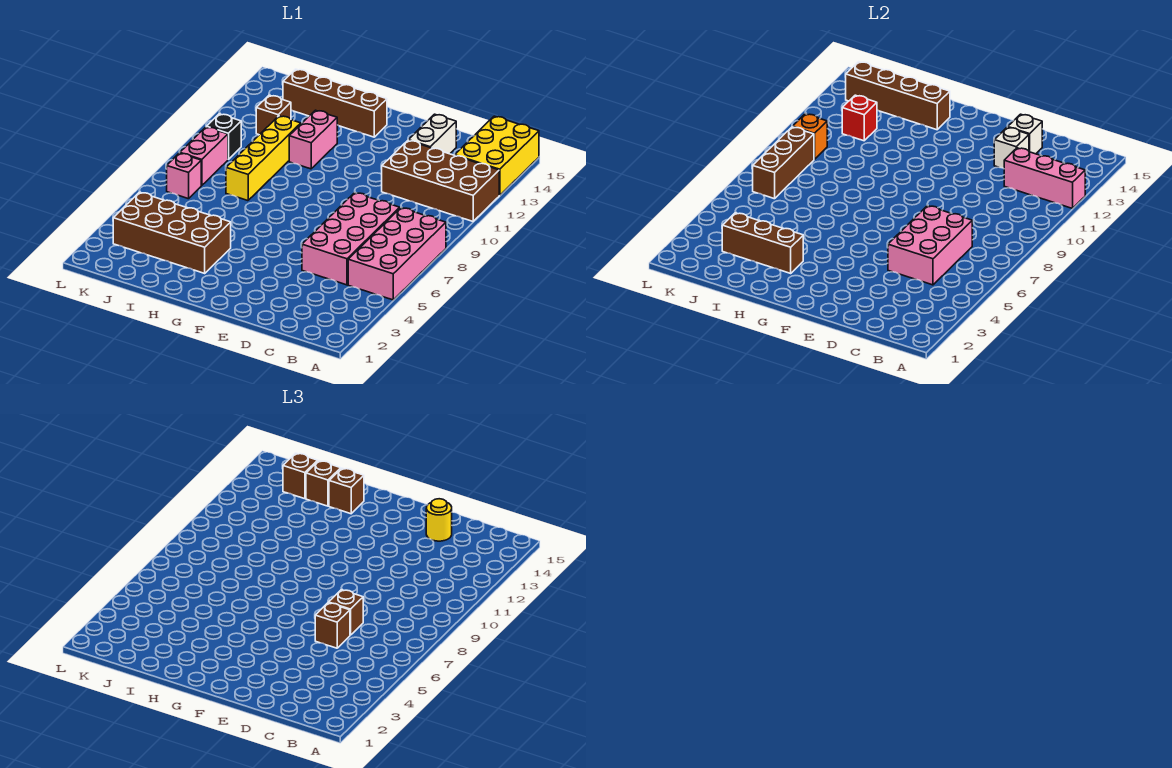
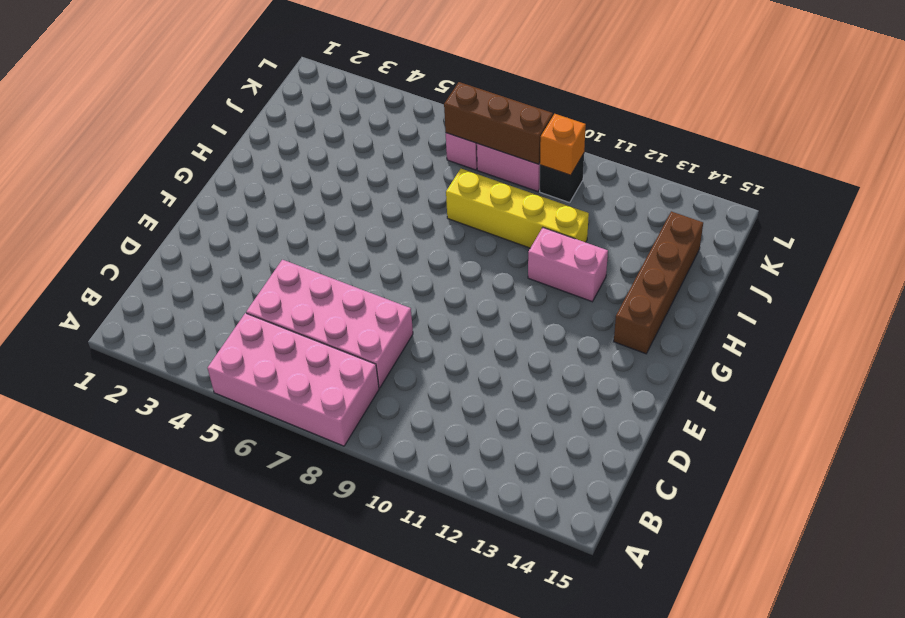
none -> brown 2x4 brick [382,141,499,221]
none -> yellow 2x3 brick [455,116,539,195]
none -> white 1x2 brick [408,114,456,154]

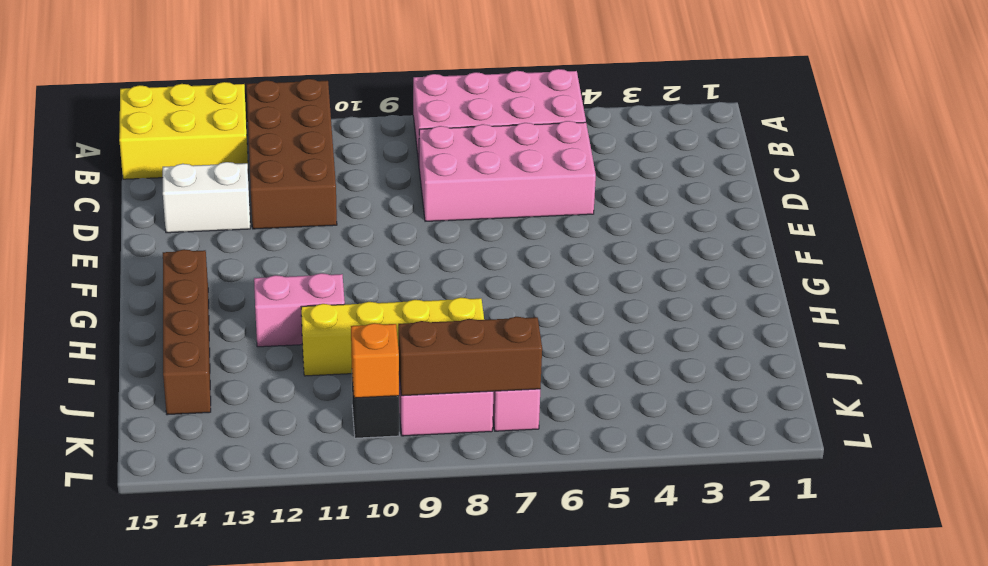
none -> brown 2x4 brick [113,192,231,273]
none -> brown 1x1 brick [256,95,291,135]
none -> pink 1x3 brick [1004,148,1085,208]

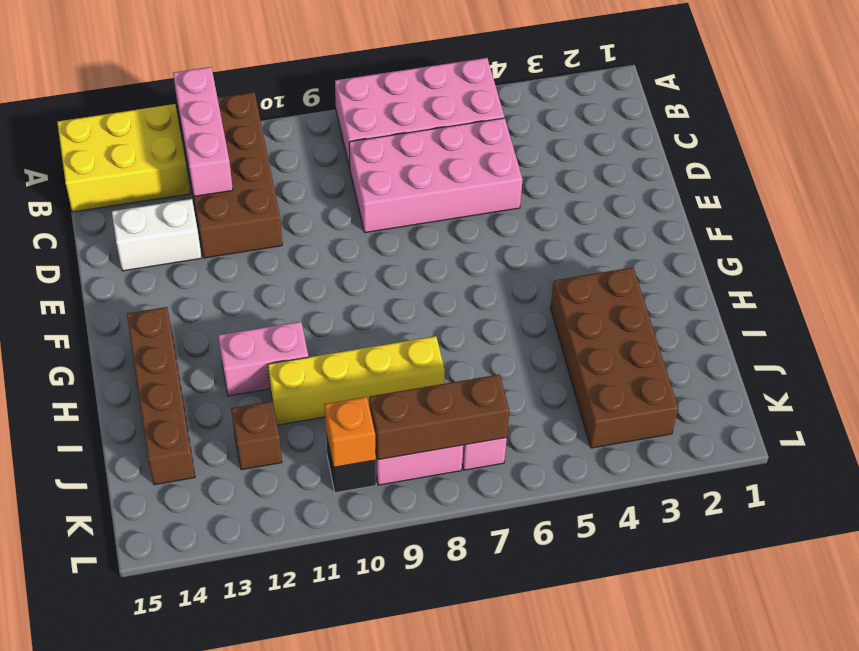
none -> pink 2x3 brick [888,206,972,285]
none -> white 1x1 brick [994,127,1029,169]
none -> white 1x1 brick [1008,114,1042,154]

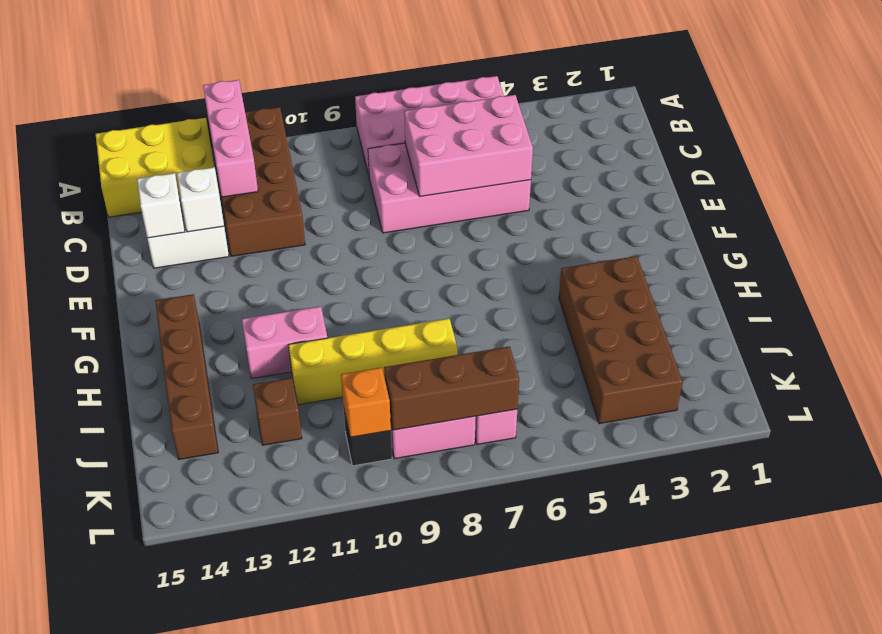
none -> brown 1x3 brick [722,213,803,273]
none -> brown 1x4 brick [846,62,950,130]
none -> red 1x1 brick [842,95,877,141]

